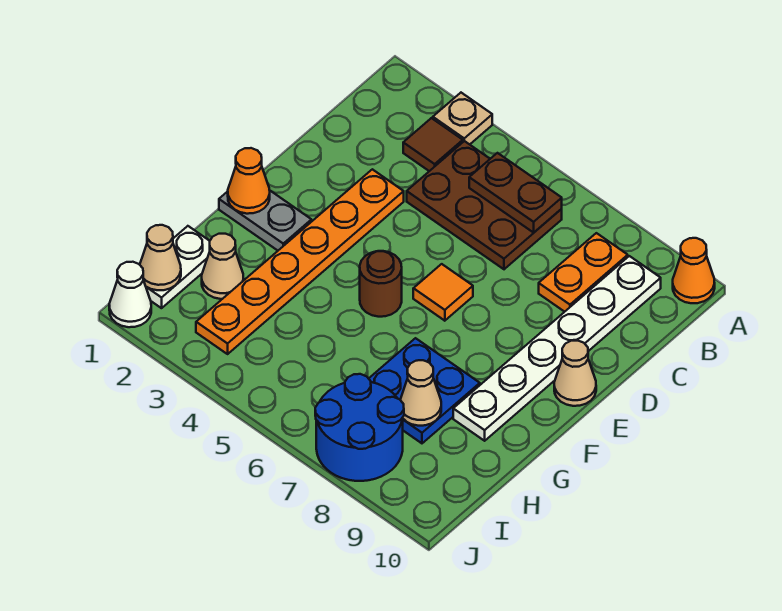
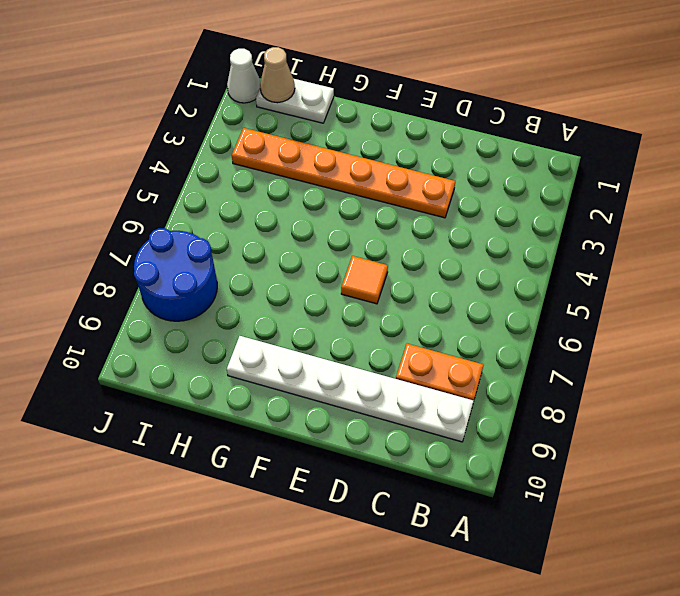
none -> tan 1x1 plate [433,93,492,144]
none -> orange 1x1 cone [673,238,715,303]
none -> brown 1x1 tile [403,118,463,171]

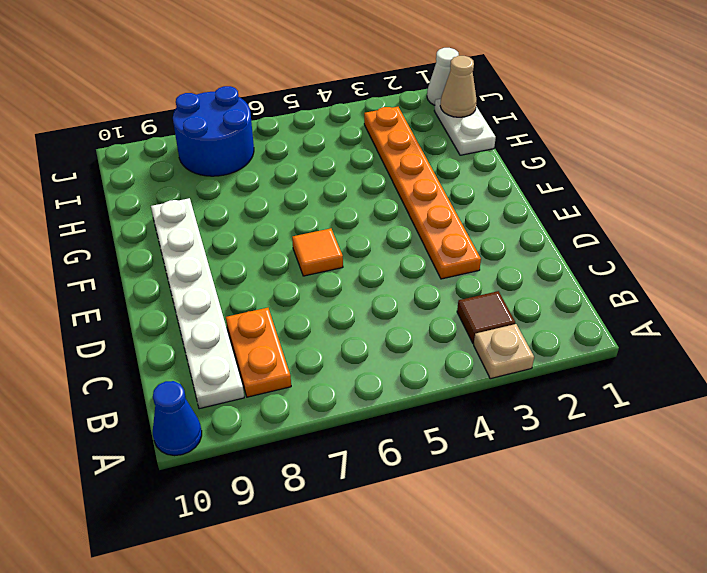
blue 1x1 cone [153,381,202,456] -> orange 1x1 cone [673,238,715,303]
none -> brown 2x3 plate [407,141,562,269]
none -> tan 1x1 cone [554,341,596,406]
none -> grey 1x2 plate [219,191,311,251]

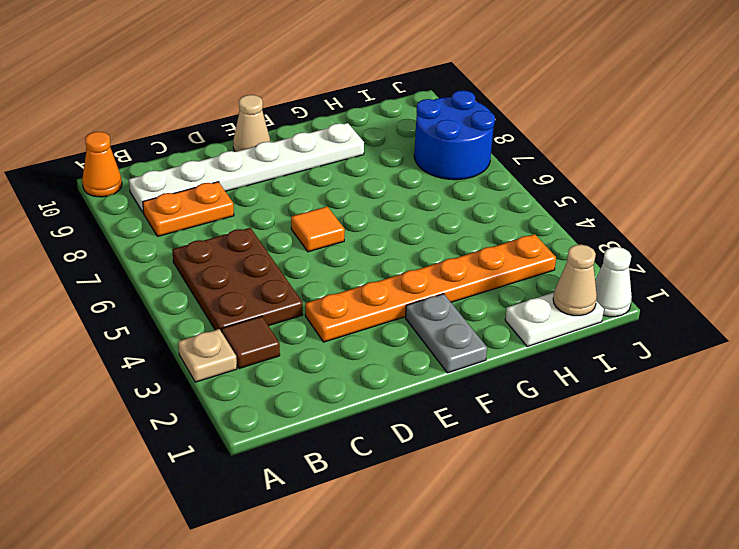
none -> brown 1x1 round brick [360,251,402,317]
none -> blue 2x2 plate [369,338,480,443]
none -> tan 1x1 cone [202,234,244,299]

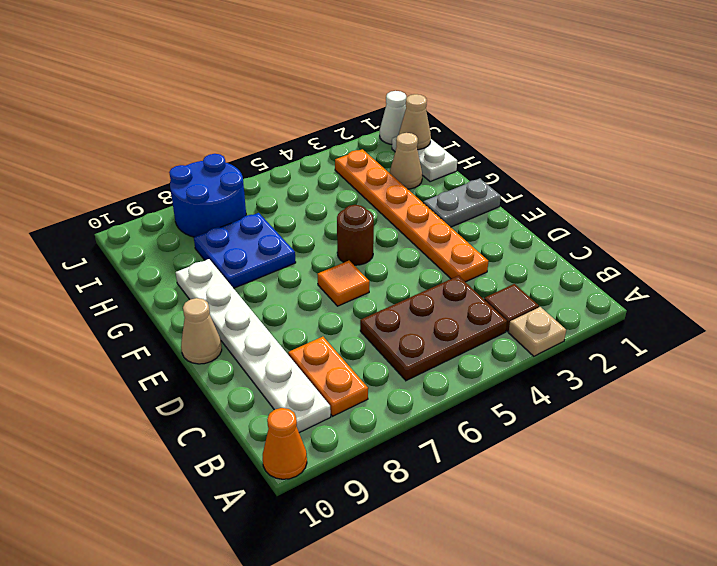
none -> brown 1x2 plate [469,153,562,233]
none -> orange 1x1 cone [228,148,270,214]
none -> tan 1x1 cone [400,360,441,426]

